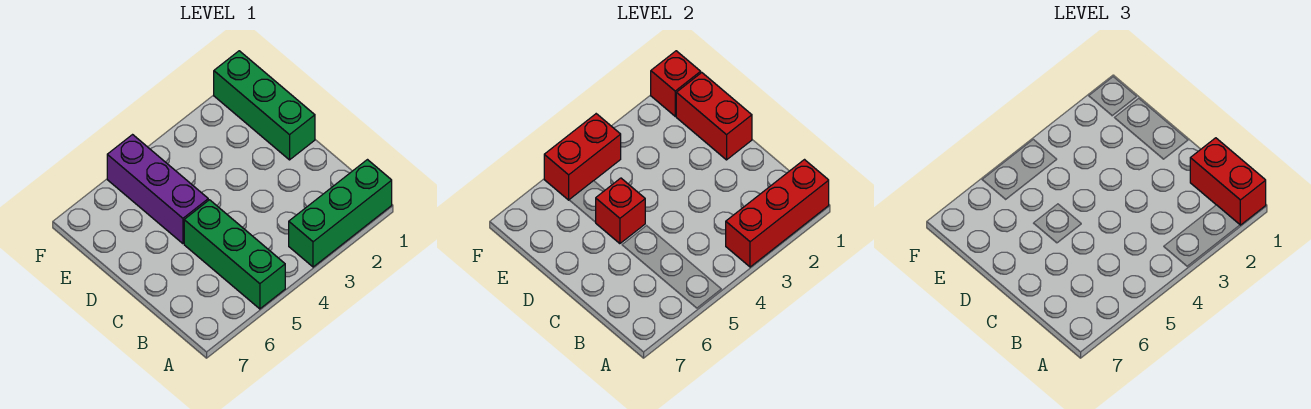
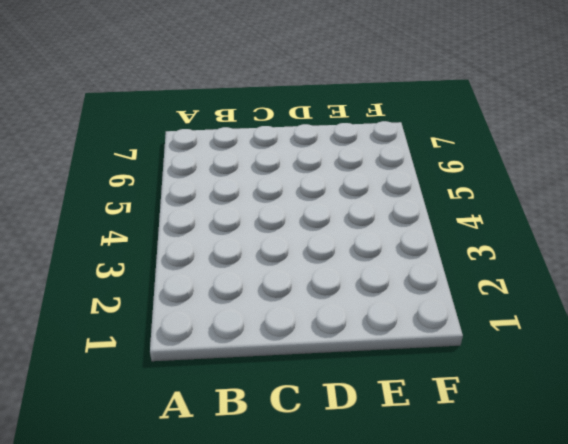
none -> green 1x3 brick [289,160,392,267]
none -> green 1x3 brick [184,200,285,309]

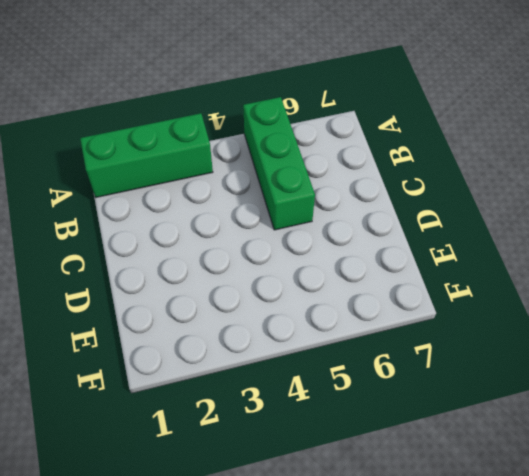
none -> green 1x3 brick [214,51,315,160]
none -> purple 1x3 brick [107,135,208,244]

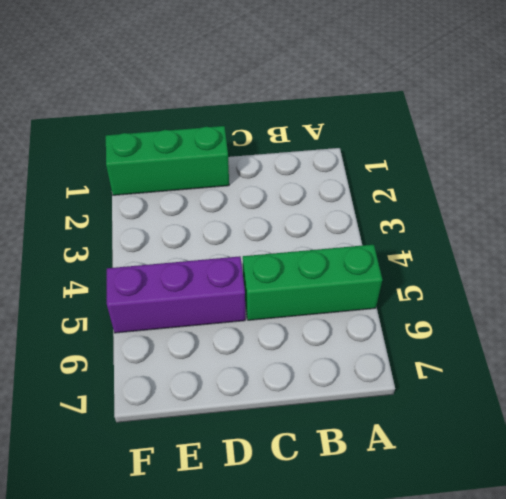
none -> green 1x3 brick [289,160,392,267]
none -> red 1x3 brick [726,160,829,267]

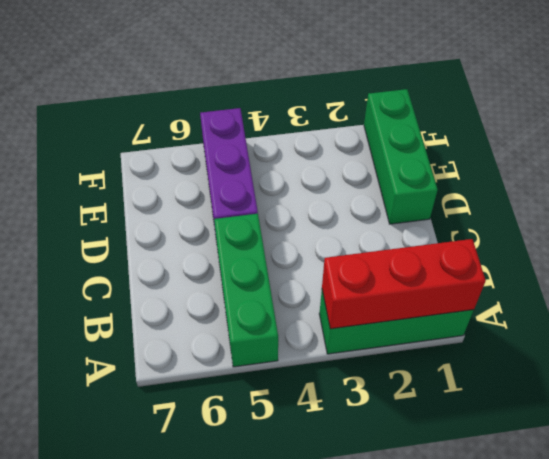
none -> red 1x2 brick [676,73,752,160]
none -> red 1x1 brick [596,178,645,244]

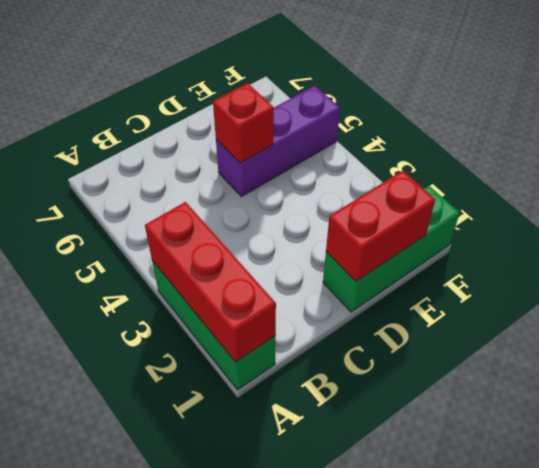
none -> green 1x3 brick [184,200,285,309]
none -> red 1x1 brick [651,51,701,116]

